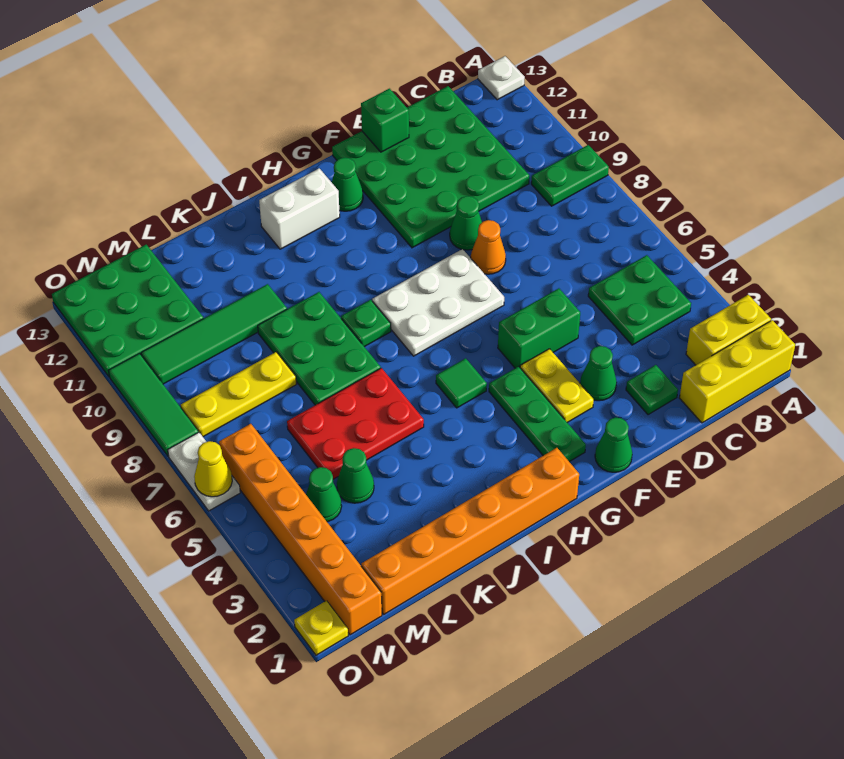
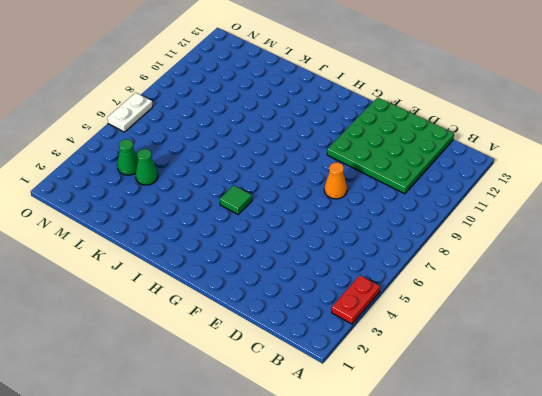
red 1x2 plate [332,275,380,324] -> none
none -> yellow 1x3 brick [679,320,795,423]
none -> yellow 1x2 brick [686,295,771,365]
none -> green 1x2 plate [531,145,609,206]
none -> white 1x1 plate [478,56,525,100]

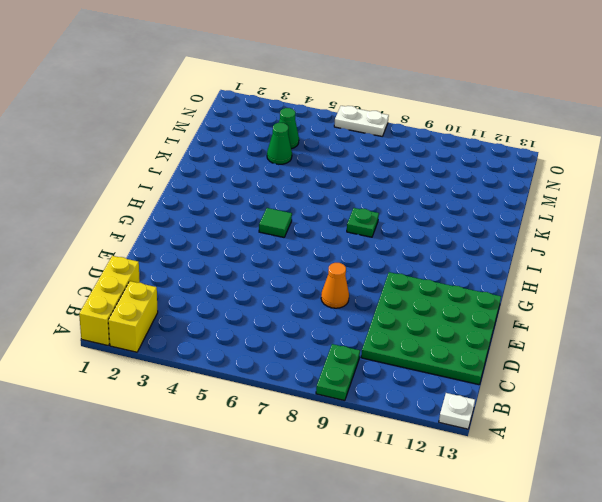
none -> green 2x2 plate [588,255,691,345]
none -> green 1x1 plate [626,365,678,415]
none -> green 1x1 cone [580,346,617,401]
none -> green 1x2 brick [498,288,580,368]

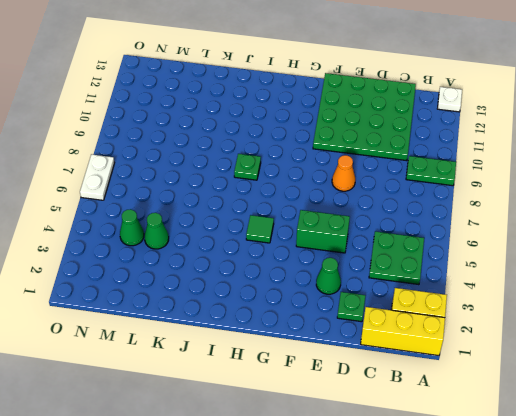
none -> green 1x1 cone [450,196,482,250]
none -> green 1x1 cone [595,417,632,472]
none -> yellow 1x2 plate [520,349,594,422]
none -> white 2x3 plate [372,249,504,356]

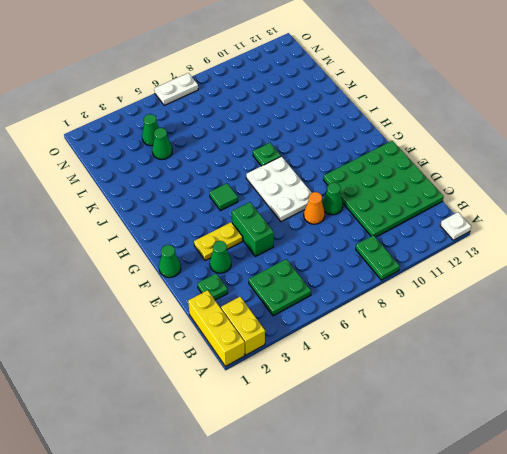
none -> green 1x3 plate [489,366,586,462]
none -> green 1x1 cone [332,158,363,211]
none -> orange 1x6 brick [361,448,579,614]
none -> white 1x2 brick [259,168,340,249]

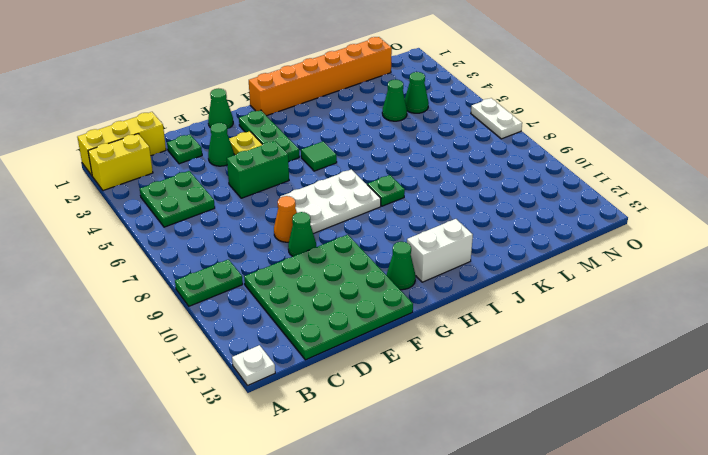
none -> red 2x3 plate [287,368,424,479]
none -> green 2x3 plate [258,292,381,405]
none -> green 1x4 tile [141,284,287,384]
none -> yellow 1x3 plate [181,352,296,437]

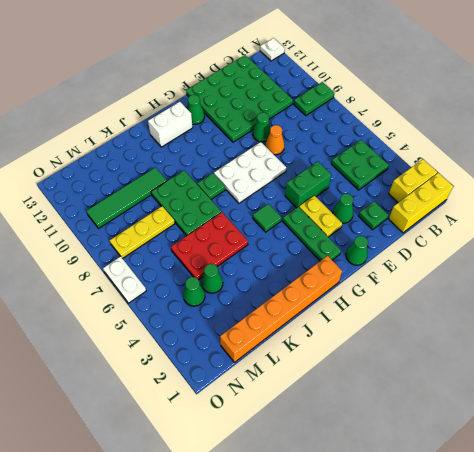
none -> green 3x3 plate [52,245,203,377]
none -> orange 1x6 brick [219,424,382,635]
none -> yellow 1x1 plate [294,601,348,655]
none -> green 1x3 tile [109,353,198,456]

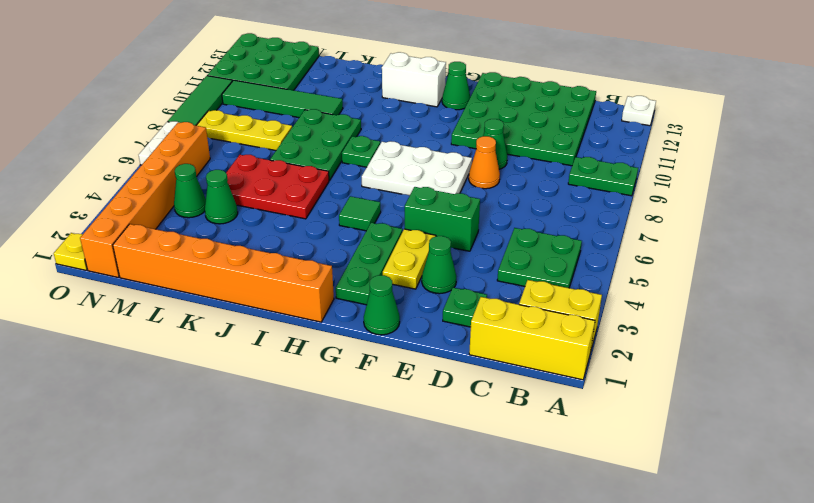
none -> green 1x1 brick [361,89,409,152]
none -> yellow 1x1 cone [194,441,232,497]

